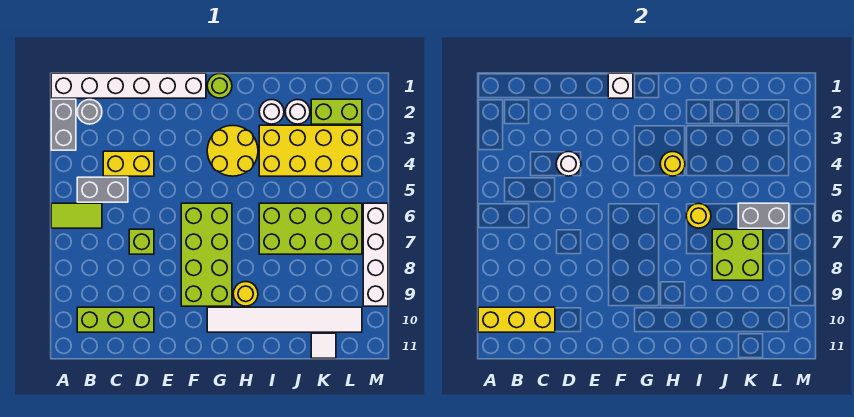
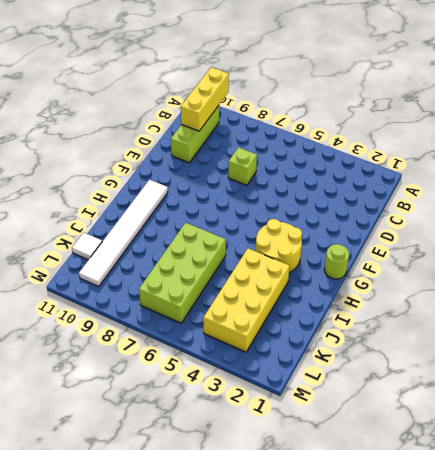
none -> white 1x6 brick [51,73,206,98]
none -> grey 1x2 brick [51,99,76,150]
none -> lime 1x2 tile [51,203,102,228]

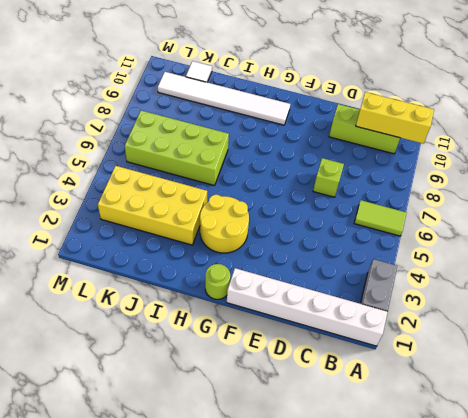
none -> grey 1x1 round brick [77,100,102,124]
none -> grey 1x2 brick [77,177,128,202]
none -> yellow 1x2 brick [103,151,154,176]

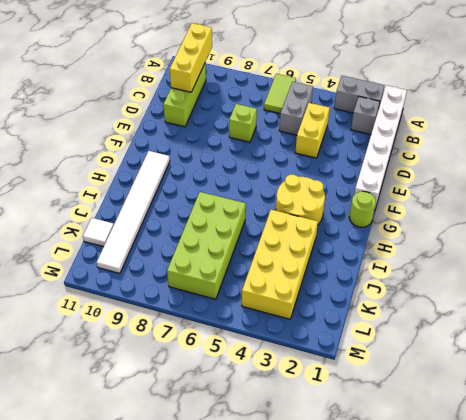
grey 1x1 brick [351,97,380,134] -> grey 1x1 round brick [77,100,102,124]
none -> lime 2x4 brick [181,203,232,306]
none -> yellow 1x1 round brick [233,282,258,306]
none -> white 1x1 round brick [259,100,284,124]

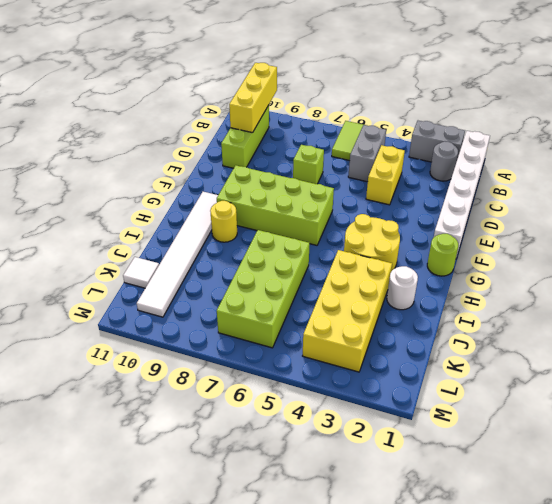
none -> white 1x1 round brick [285,100,310,124]
none -> lime 1x2 brick [311,99,362,124]
none -> white 1x4 brick [363,203,388,306]

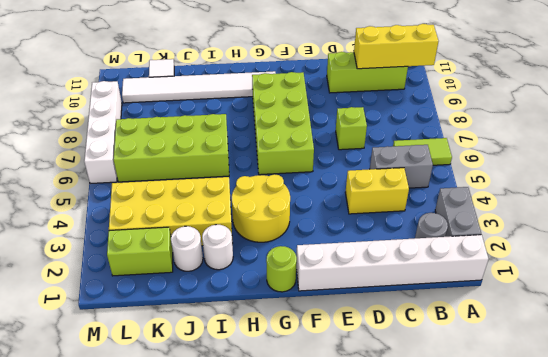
none -> yellow 1x1 round brick [233,282,258,306]
none -> white 1x1 round brick [556,152,581,176]
none -> white 1x1 brick [608,73,633,98]

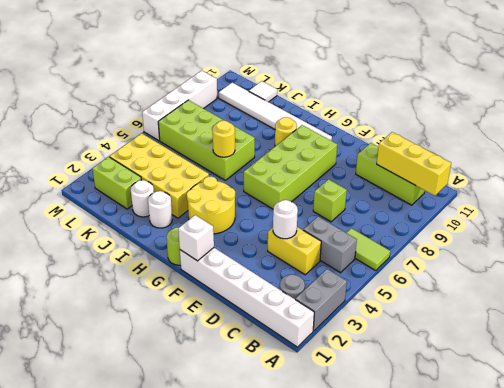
none -> yellow 1x1 round brick [660,152,685,176]
none -> lime 2x2 brick [712,229,763,280]
none -> grey 1x2 brick [738,203,789,228]

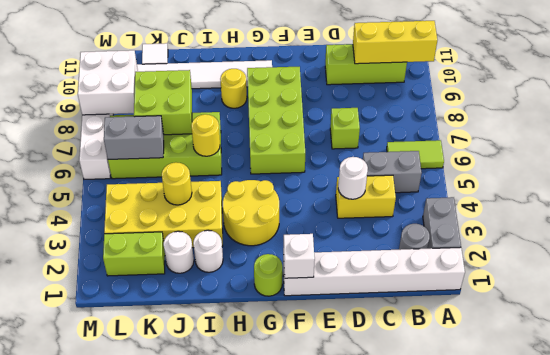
yellow 1x1 round brick [162,162,192,205] -> yellow 1x1 round brick moved to [660,152,685,176]
white 2x2 brick [78,50,138,115] -> none

